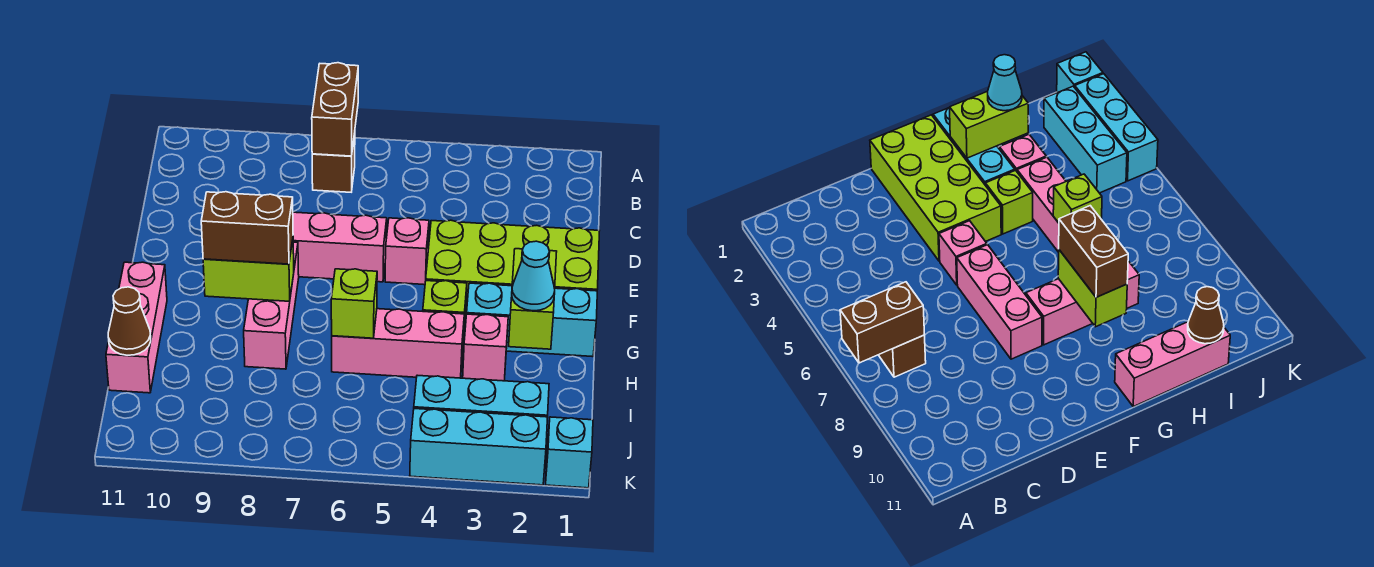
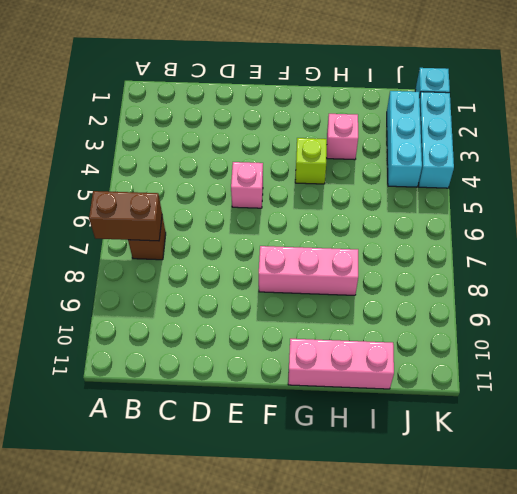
none -> lime 2x4 brick [426,220,599,318]
none -> pink 1x3 brick [293,212,387,282]
none -> cyan 1x3 brick [467,283,597,357]

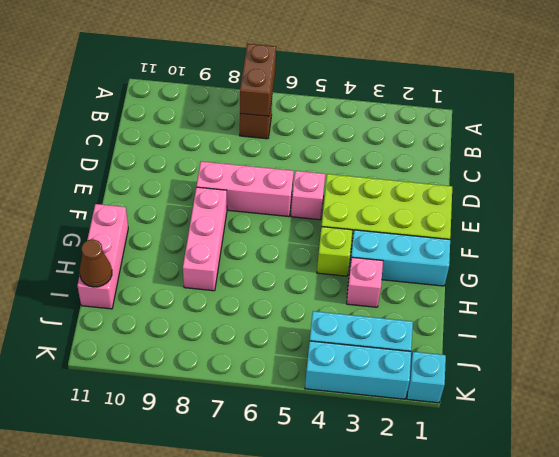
none -> pink 1x3 brick [332,309,464,378]
none -> lime 1x2 brick [509,249,557,349]
none -> lime 1x2 brick [203,240,294,301]

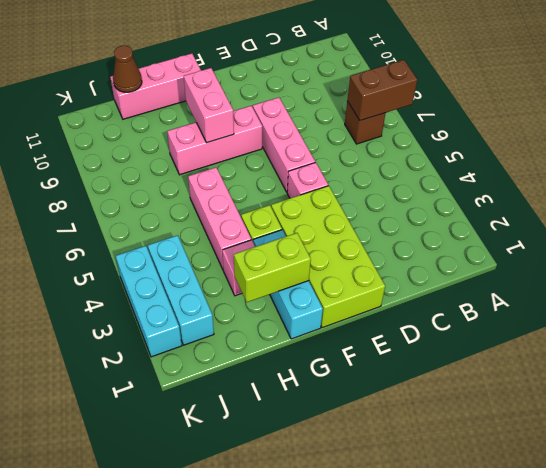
pink 1x2 brick [184,68,234,143] -> lime 1x2 brick [203,240,294,301]
none -> cyan 1x1 brick [546,417,593,488]
none -> lime 1x1 brick [331,269,377,338]
none -> brown 1x2 brick [201,192,293,264]

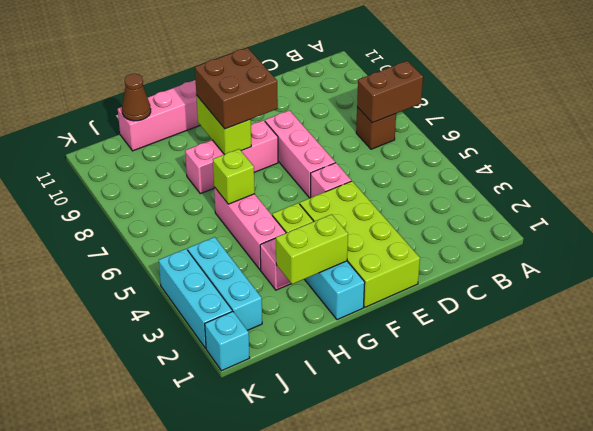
brown 2x2 brick [195,48,278,129] -> brown 1x2 brick [201,192,293,264]
none -> cyan 1x1 cone [512,241,555,311]

